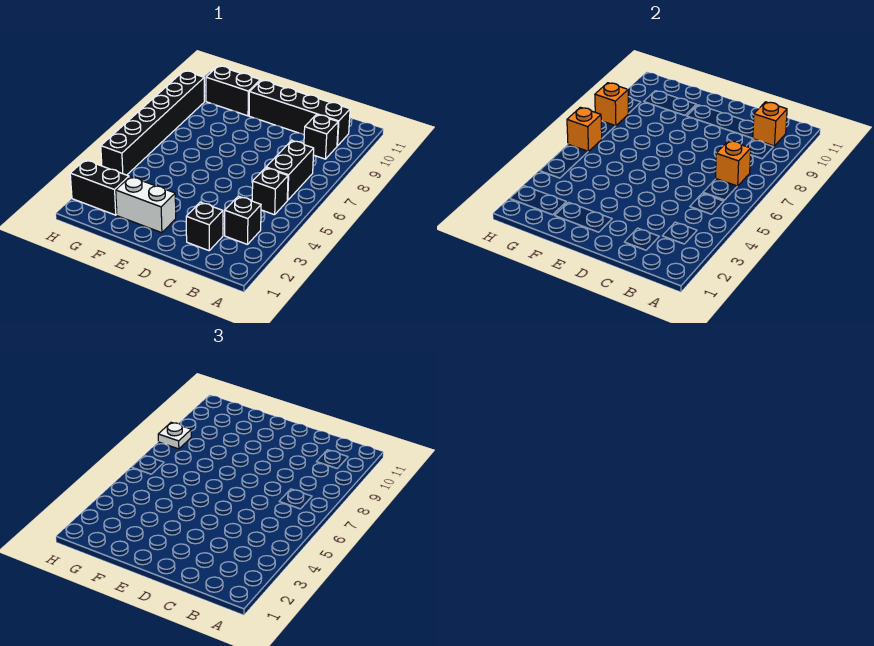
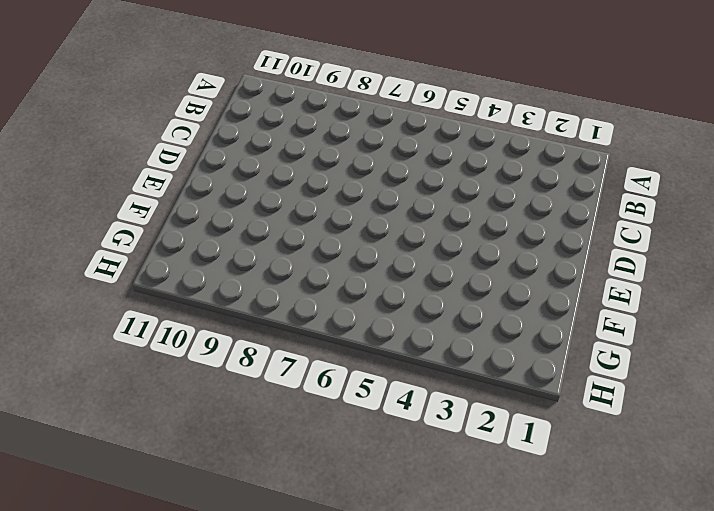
none -> black 1x1 brick [225,196,261,244]
none -> black 1x1 brick [252,168,288,215]
none -> black 1x2 brick [266,141,314,200]

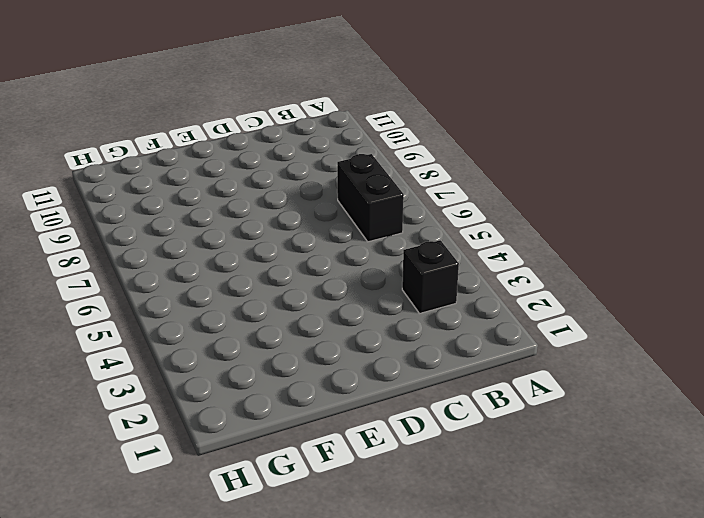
none -> black 1x1 brick [252,168,288,215]
none -> black 1x1 brick [304,115,338,159]
none -> black 1x4 brick [249,80,350,146]

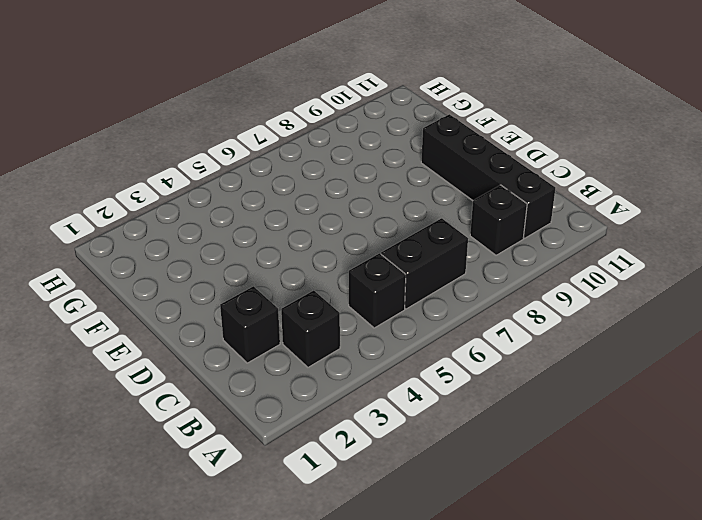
none -> white 1x2 brick [116,177,176,233]
none -> black 1x2 brick [206,66,260,116]
none -> black 1x2 brick [70,160,129,215]

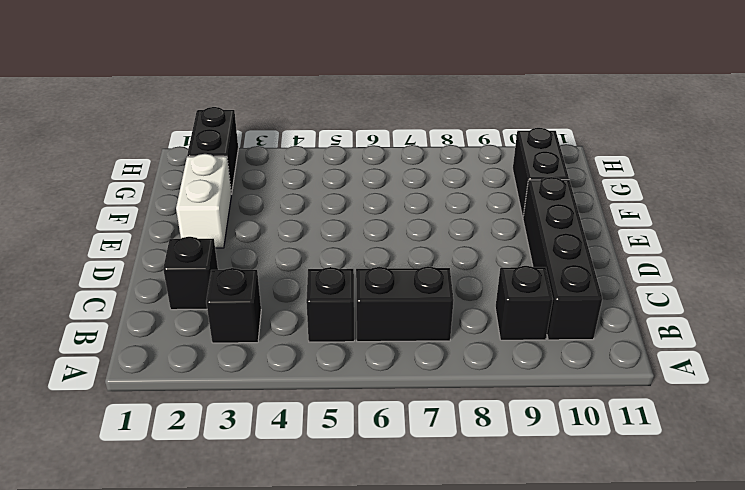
none -> black 1x6 brick [101,71,204,175]
none -> orange 1x1 brick [716,141,751,186]
none -> orange 1x1 brick [753,102,787,146]

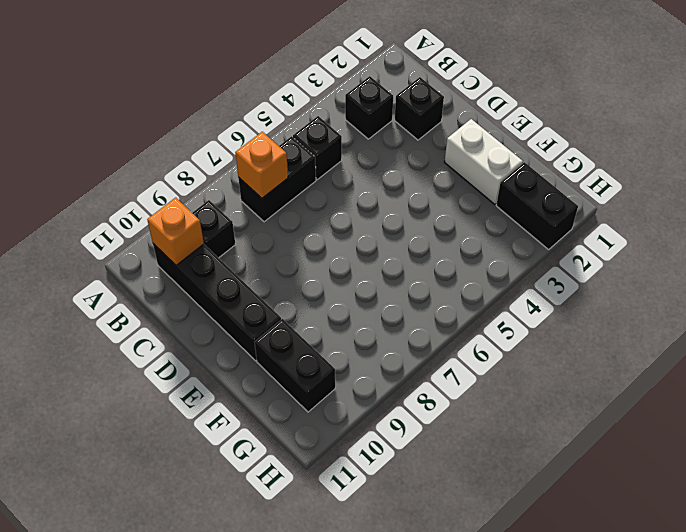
none -> black 1x6 brick [101,71,204,175]
none -> orange 1x1 brick [567,107,602,152]
none -> orange 1x1 brick [595,83,628,126]

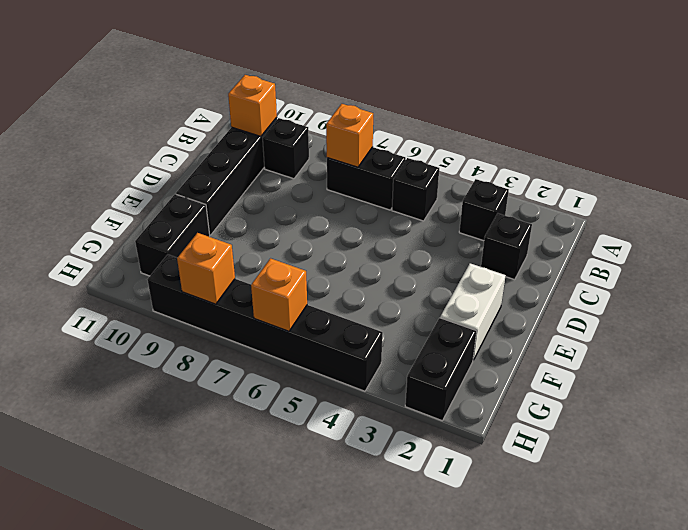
none -> white 1x1 plate [158,422,191,449]

